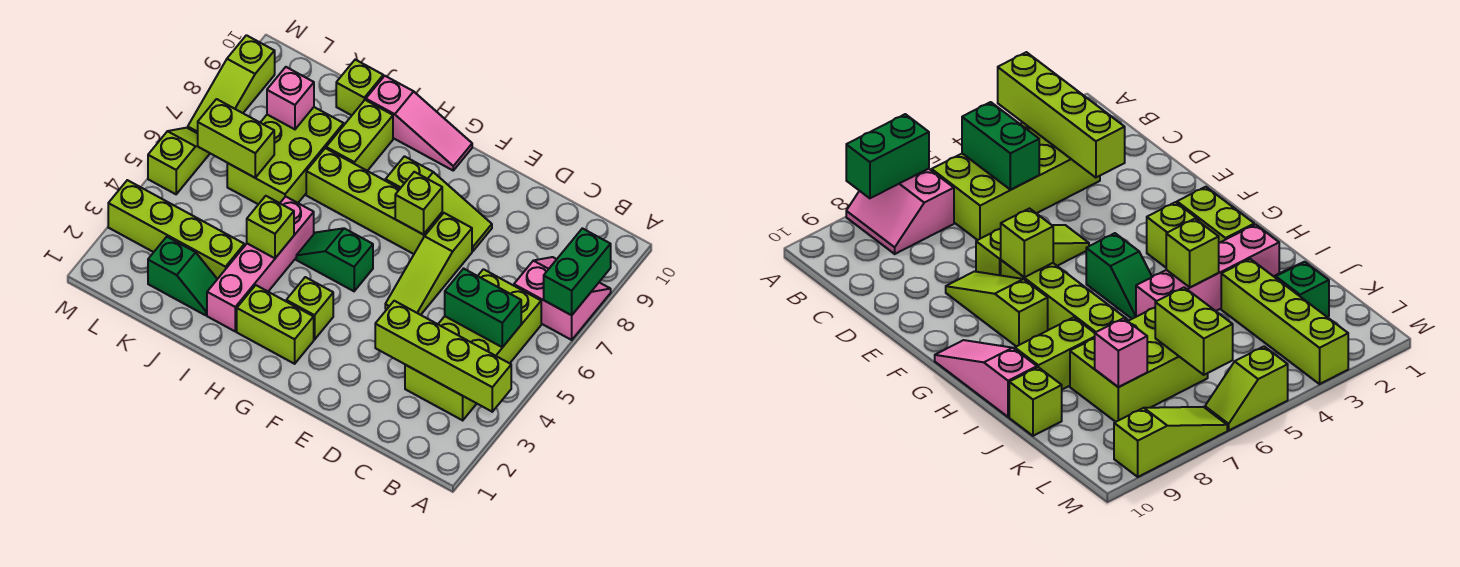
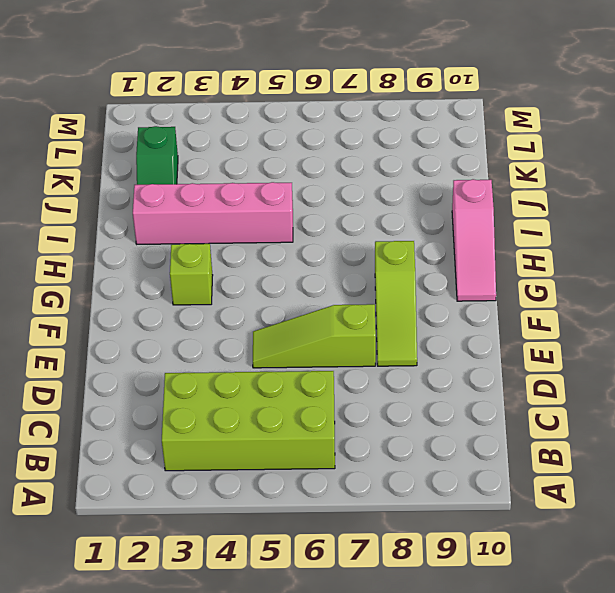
none -> pink 2x2 slope [514,257,611,340]
none -> lime 1x4 brick [306,148,442,254]
none -> lime 1x2 brick [237,285,314,364]

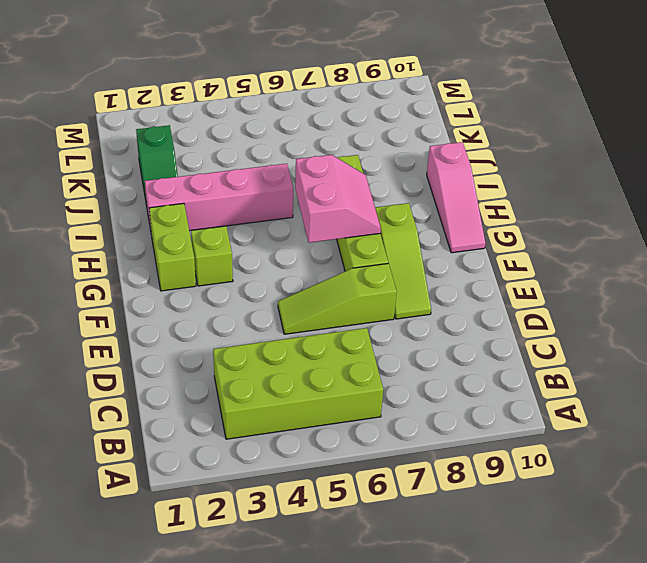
pink 2x2 slope [295,155,381,243] -> pink 2x2 slope moved to [514,257,611,340]
none -> green 1x2 slope [296,228,373,291]
none -> lime 1x2 brick [326,100,393,171]
none -> lime 1x4 brick [108,180,244,279]

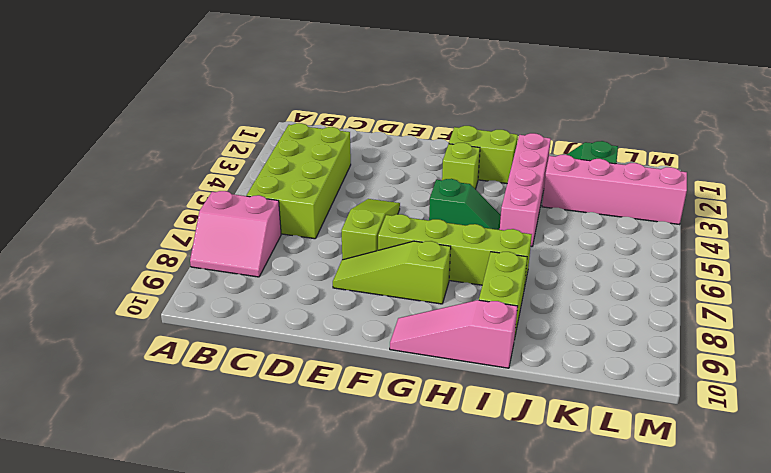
pink 1x4 brick [542,155,687,225] -> lime 1x4 brick [108,180,244,279]
none -> lime 2x3 brick [227,107,344,204]
none -> lime 1x1 brick [336,60,383,115]
none -> lime 1x2 slope [148,128,210,194]

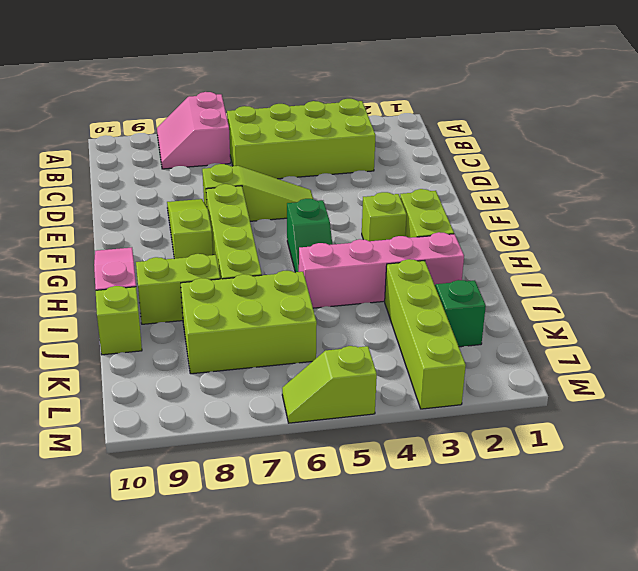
none -> lime 1x3 slope [188,35,275,133]
none -> lime 1x4 brick [375,301,511,412]
none -> green 1x2 brick [544,228,611,315]

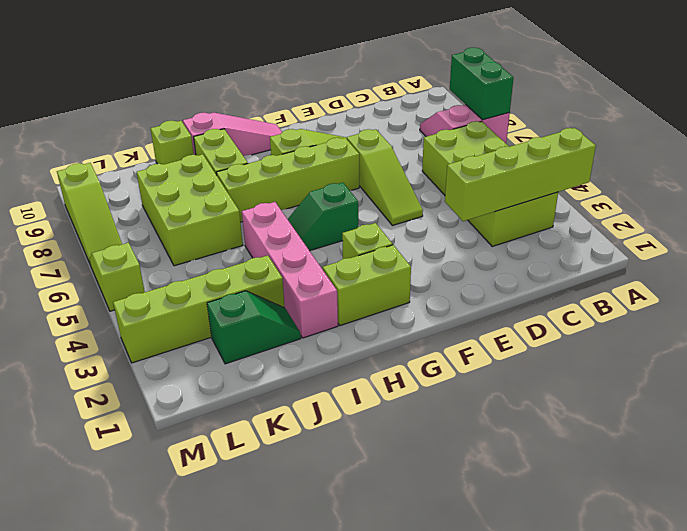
none -> green 1x2 brick [445,269,521,347]
none -> lime 1x1 brick [395,172,442,235]
none -> lime 1x1 brick [247,196,294,258]

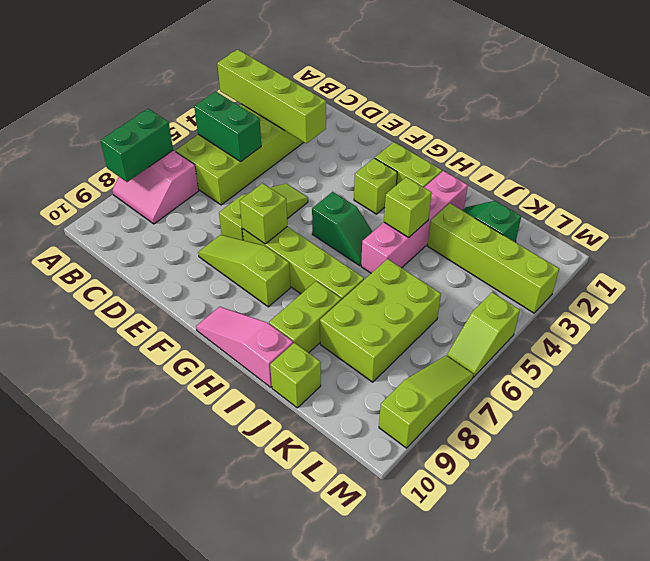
none -> lime 1x2 brick [198,99,274,178]
none -> pink 1x1 brick [267,67,314,129]

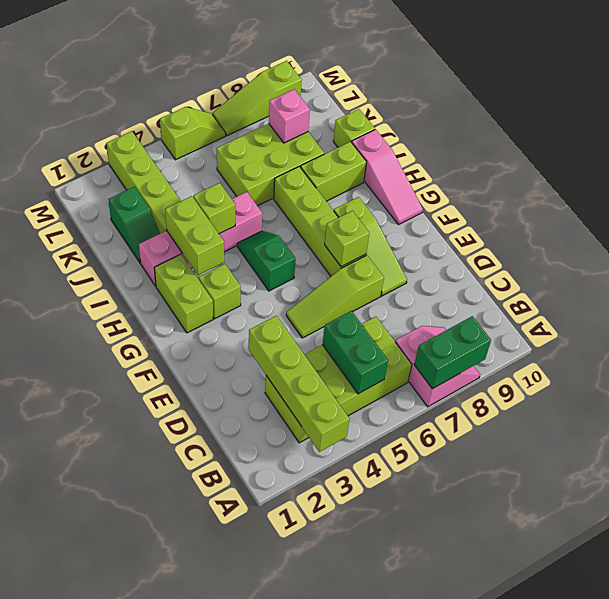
lime 1x2 brick [165,196,224,275] -> lime 1x2 brick moved to [198,99,274,178]

